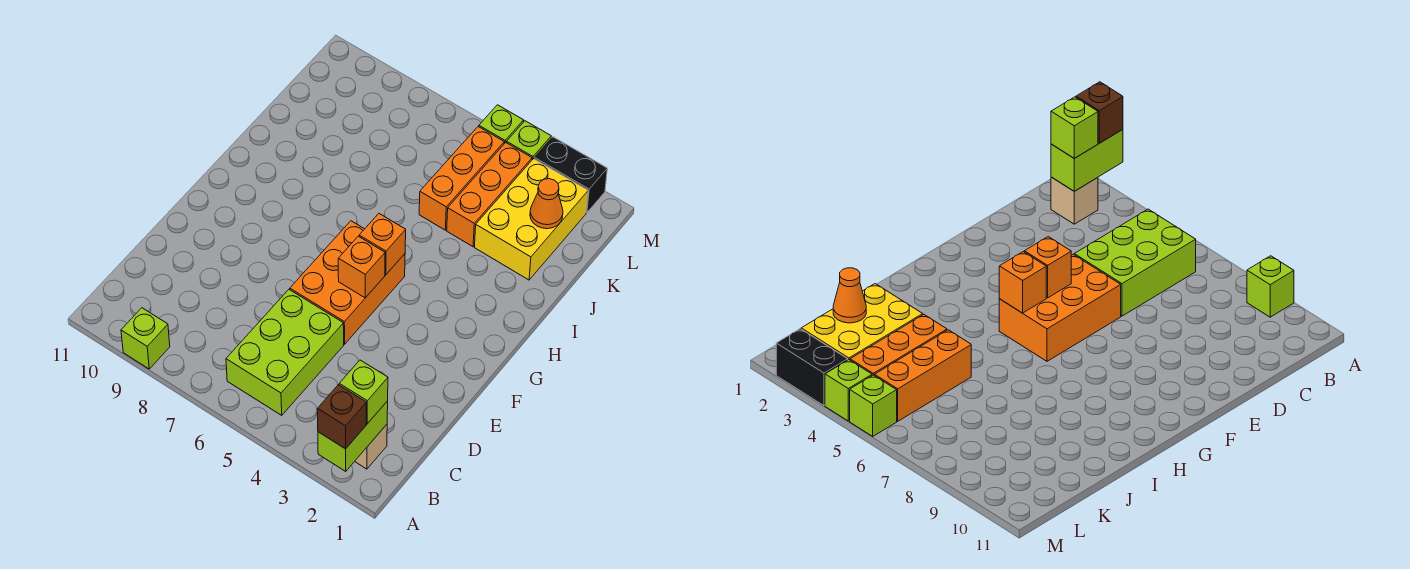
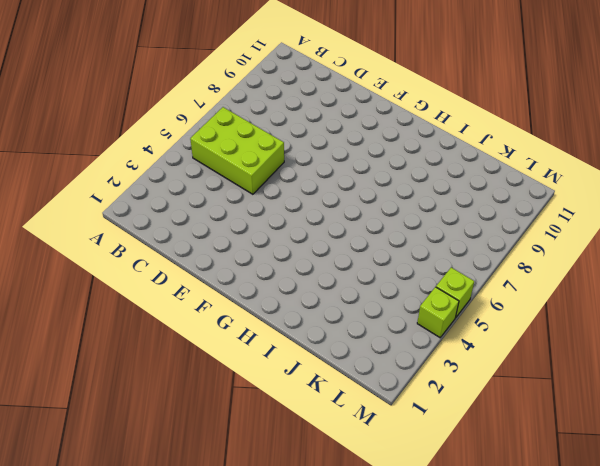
none -> lime 1x1 brick [121,308,170,369]
none -> tan 1x1 brick [355,424,387,469]
none -> orange 2x3 brick [290,221,405,344]

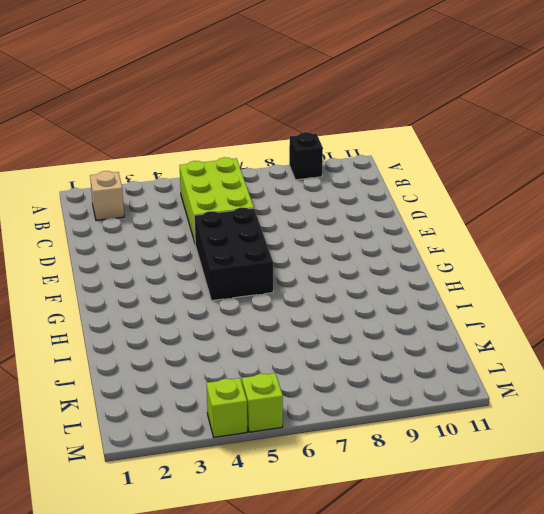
black 1x1 brick [289,132,323,180] -> lime 1x1 brick [121,308,170,369]
black 2x3 brick [194,208,273,301] -> orange 2x3 brick [290,221,405,344]
none -> yellow 2x3 brick [475,159,588,280]
none -> orange 1x3 brick [447,143,532,247]
none -> orange 1x3 brick [419,127,504,230]

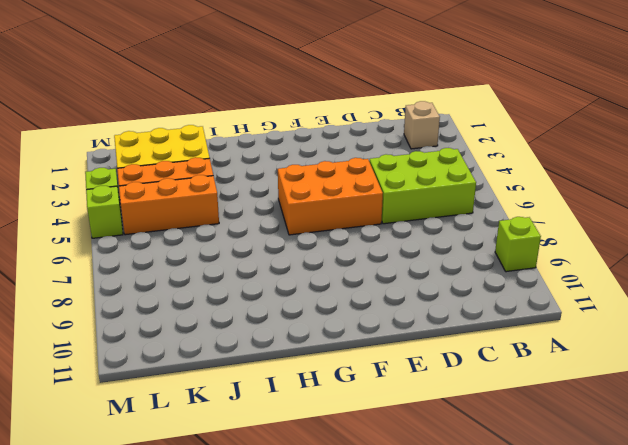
none -> black 1x2 brick [534,137,607,213]
none -> lime 1x2 brick [318,401,388,471]
none -> orange 1x1 brick [338,236,385,298]

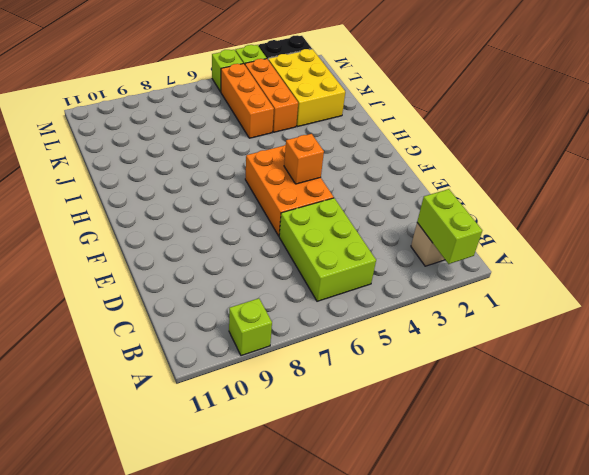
none -> orange 1x1 brick [359,214,406,275]
none -> orange 1x1 cone [530,179,563,229]
none -> brown 1x1 brick [317,385,366,449]

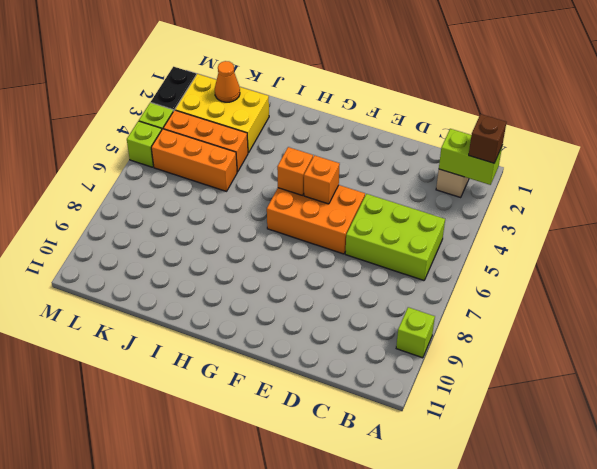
none -> lime 1x1 brick [339,360,388,424]

